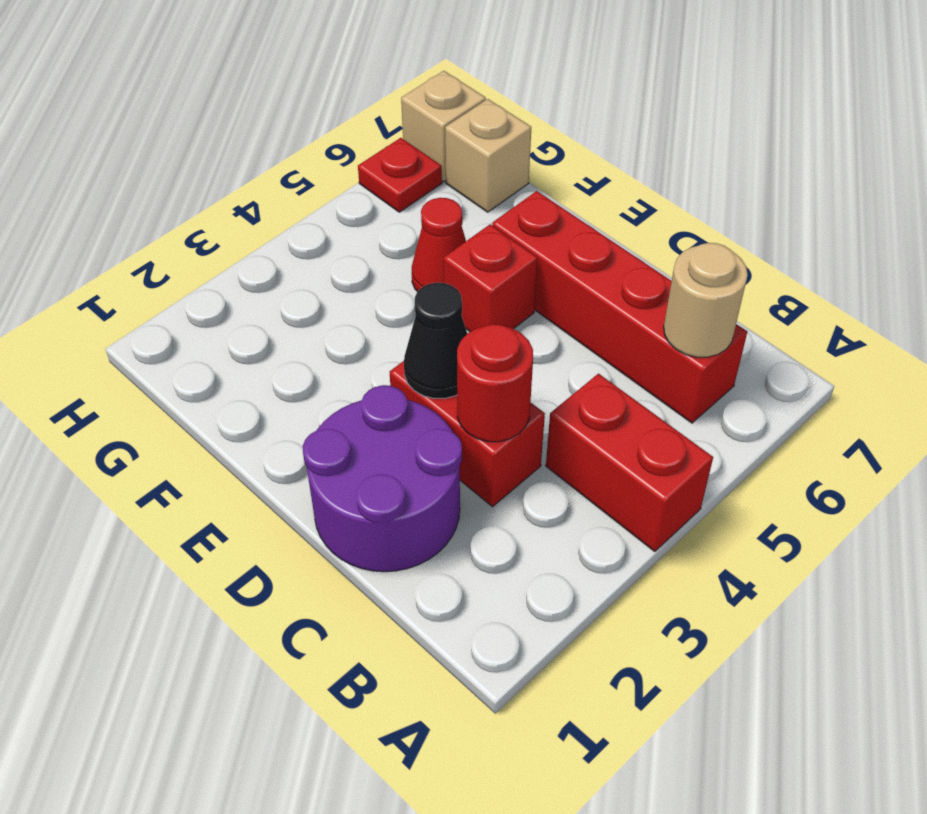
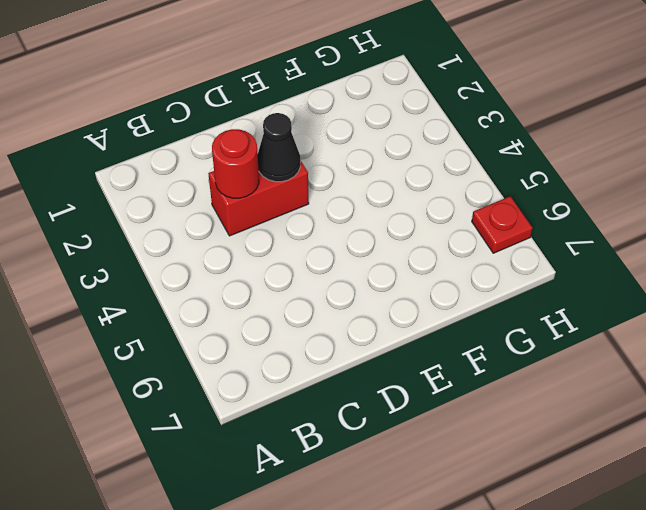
none -> red 1x2 brick [546,374,713,551]
none -> red 1x4 brick [492,191,747,423]
none -> purple 2x2 round brick [303,385,462,572]

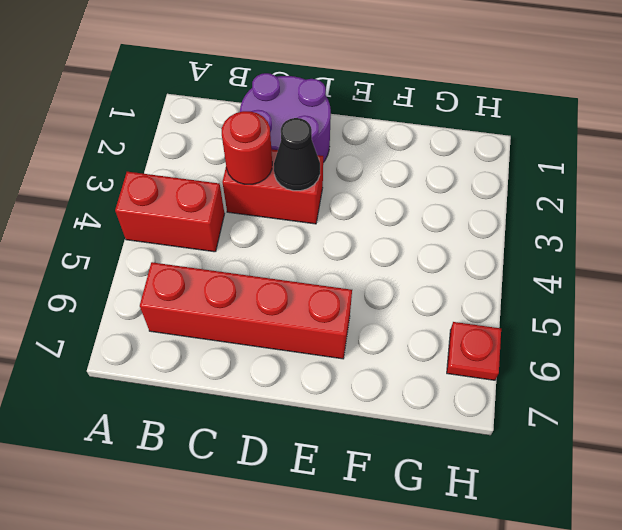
none -> red 1x1 brick [444,224,538,332]
none -> red 1x1 cone [412,198,466,292]
none -> tan 1x1 brick [445,99,531,212]

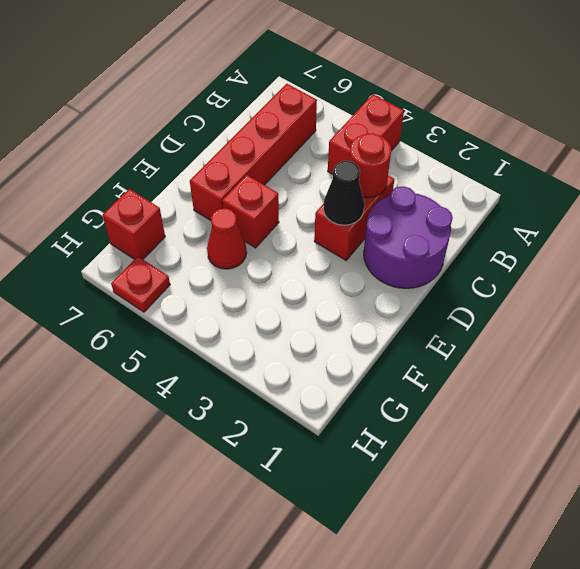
red 1x1 brick [103,189,165,259] -> tan 1x1 brick [445,99,531,212]
none -> tan 1x1 brick [401,71,486,182]
none -> tan 1x1 round brick [664,243,748,357]

